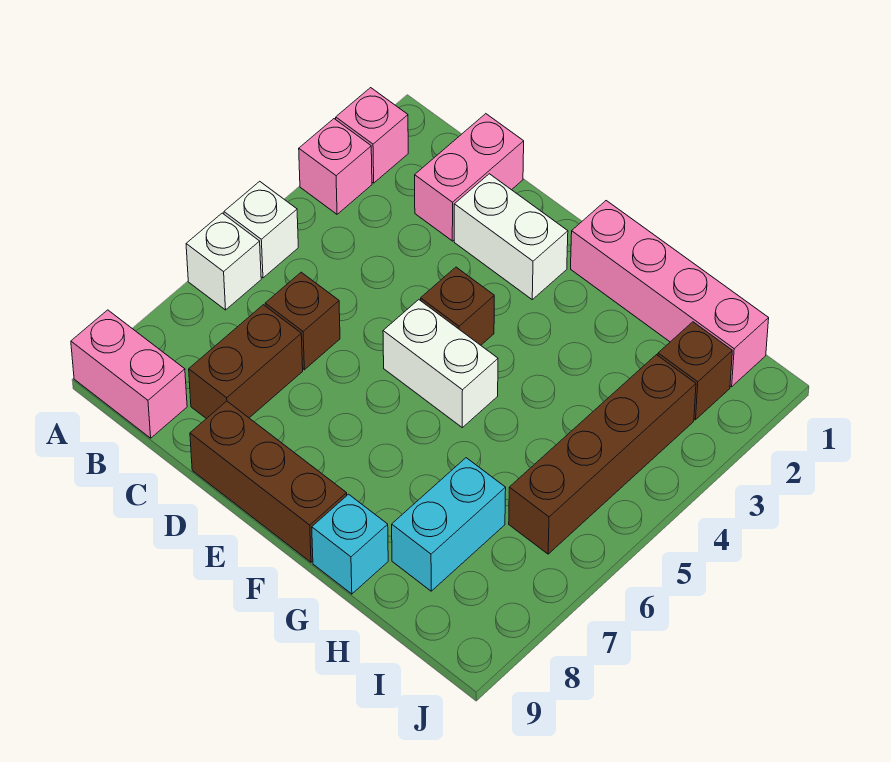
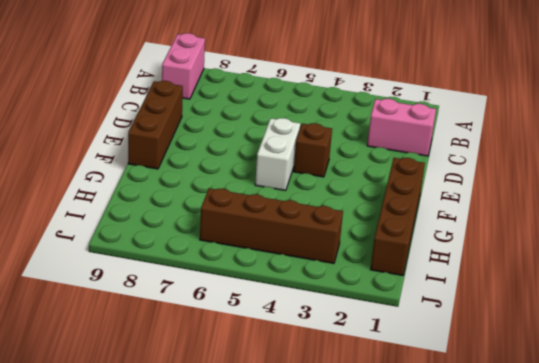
brown 1x4 brick [370,158,425,276] -> pink 1x4 brick [571,201,769,387]
none -> pink 1x1 brick [336,88,408,183]
none -> pink 1x1 brick [299,119,372,214]
none -> white 1x1 brick [224,181,298,278]

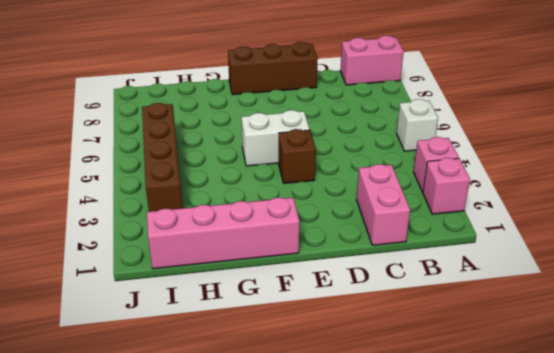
none -> white 1x1 brick [186,213,261,310]
none -> brown 1x1 brick [265,272,340,370]
none -> brown 1x2 brick [189,305,303,419]

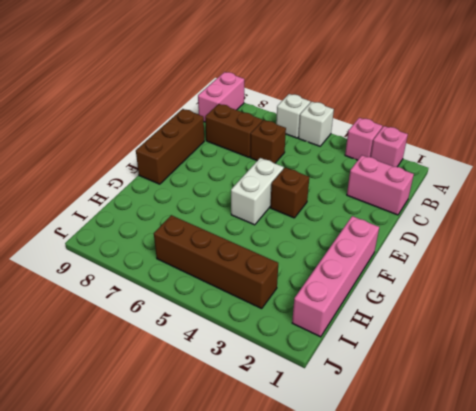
none -> white 1x2 brick [454,174,568,299]
none -> cyan 1x1 brick [312,494,388,594]
none -> cyan 1x2 brick [392,458,506,591]

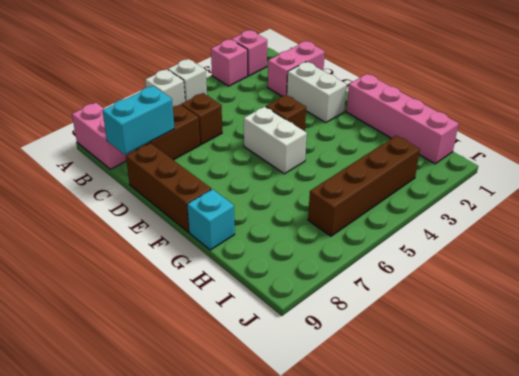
cyan 1x2 brick [102,86,174,155] -> cyan 1x2 brick moved to [392,458,506,591]
none -> brown 1x1 brick [658,322,732,420]

